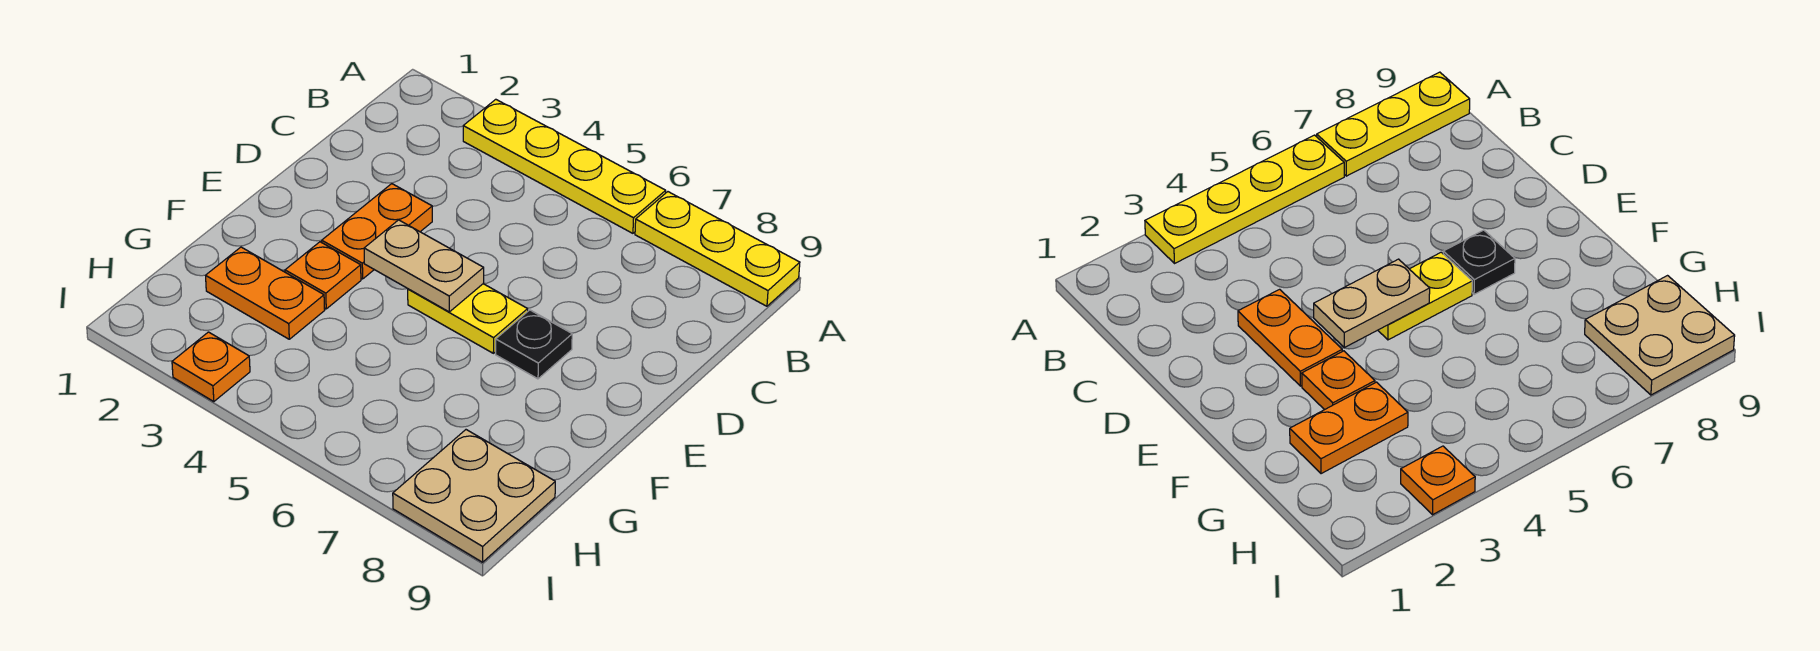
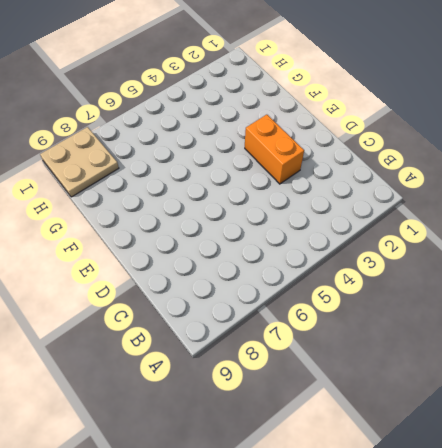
orange 1x2 brick [245,115,304,184] -> orange 1x2 plate [322,184,432,279]
none -> yellow 1x4 plate [463,99,666,233]
none -> yellow 1x3 plate [635,192,800,306]

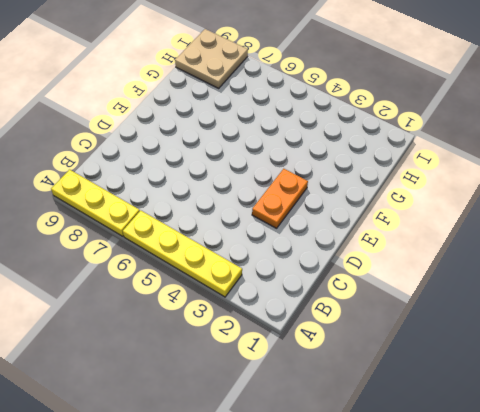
none -> yellow 1x2 plate [408,284,528,353]
none -> black 1x1 plate [496,310,572,379]

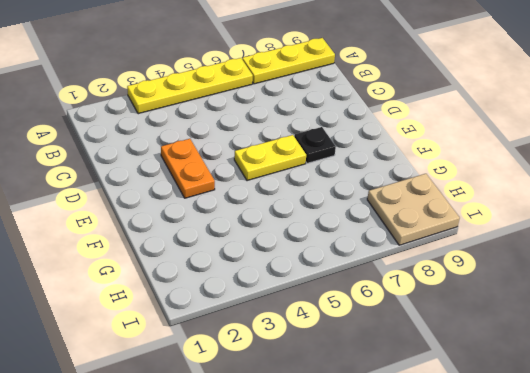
none -> orange 1x1 plate [285,242,361,309]
none -> orange 1x2 plate [206,247,325,339]

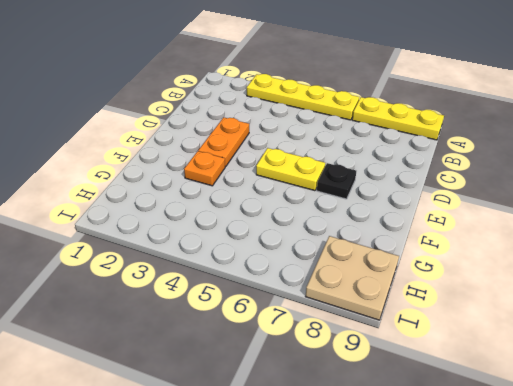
none -> orange 1x2 plate [206,247,325,339]
none -> orange 1x1 plate [172,332,250,402]

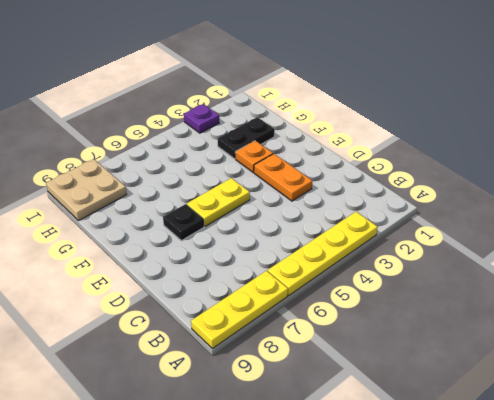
black 1x2 plate [218,117,275,159] -> orange 1x2 plate [206,247,325,339]
purple 1x1 plate [184,104,219,133] -> orange 1x1 plate [172,332,250,402]
none -> tan 1x2 plate [364,220,484,312]

